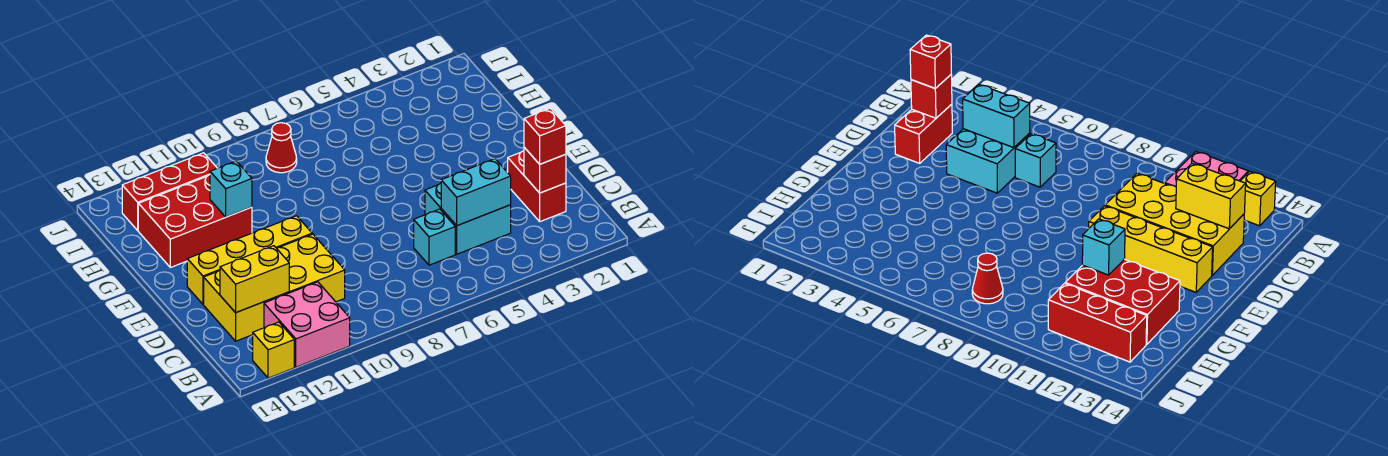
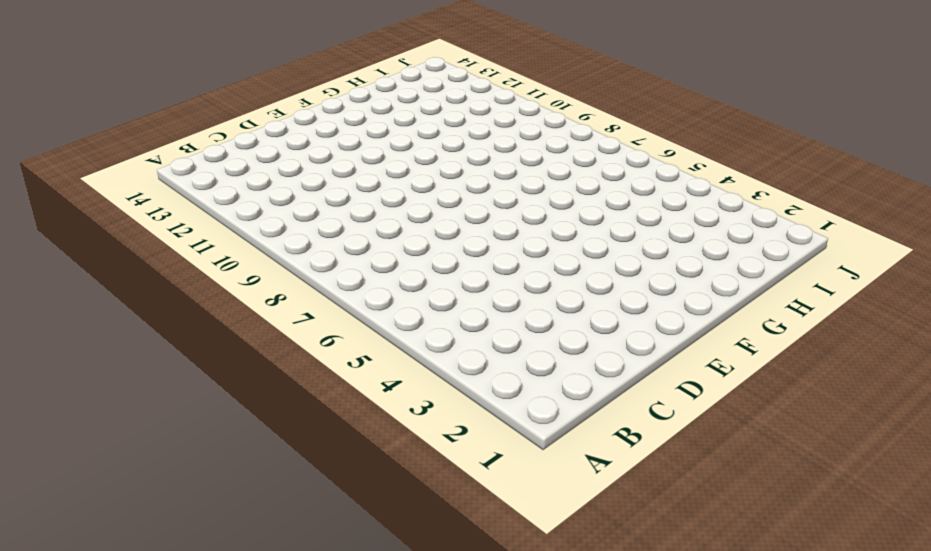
none -> pink 2x2 brick [264,282,350,367]
none -> yellow 1x1 brick [253,322,294,378]
none -> red 1x2 brick [508,151,566,221]

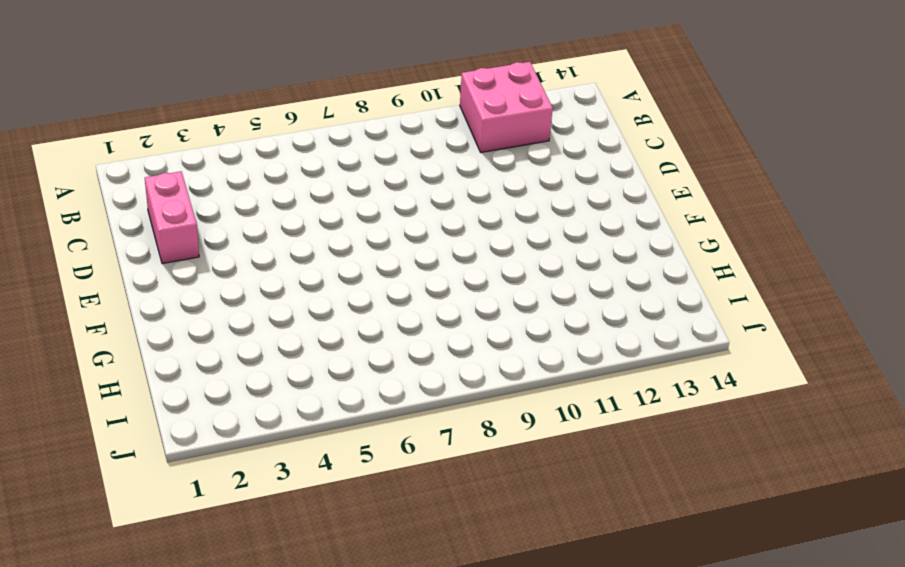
pink 1x2 brick [145,171,199,264] -> red 1x2 brick [508,151,566,221]
none -> yellow 1x1 brick [253,322,294,378]
none -> cyan 2x2 brick [425,183,511,254]
none -> cyan 1x1 brick [414,209,455,265]

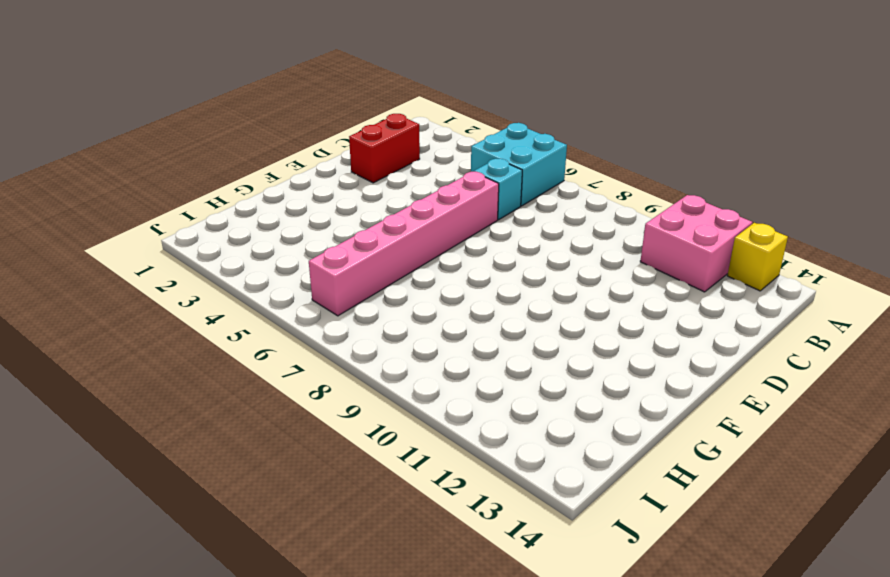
cyan 2x2 brick [471,123,567,206] -> cyan 2x2 brick moved to [425,183,511,254]
pink 1x6 brick [309,172,499,316] -> none
none -> yellow 2x4 brick [204,234,345,341]
none -> yellow 1x4 brick [187,216,312,304]
none -> red 2x3 brick [138,175,252,267]

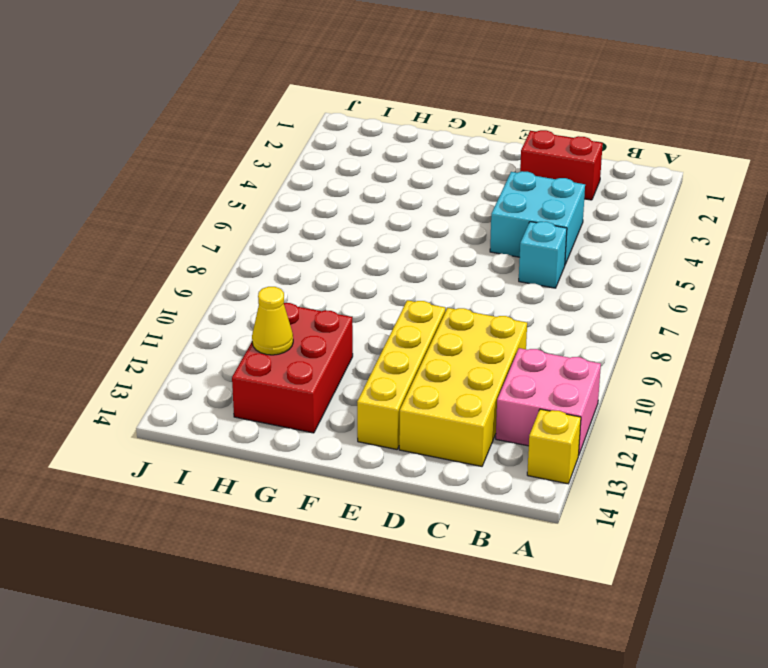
yellow 1x1 cone [252,287,293,355] -> none
none -> red 1x1 cone [266,123,297,173]
none -> red 1x3 brick [122,153,217,230]
none -> red 1x1 brick [524,147,566,193]

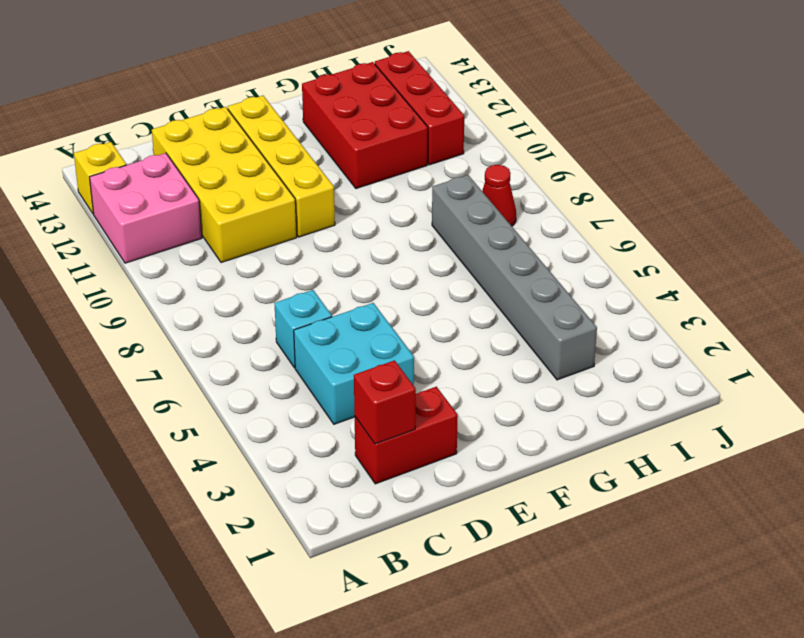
grey 1x6 brick [432,175,597,380] -> none
none -> cyan 1x2 brick [441,159,511,226]
none -> yellow 1x2 brick [220,246,289,313]
none -> cyan 1x1 brick [210,161,252,217]

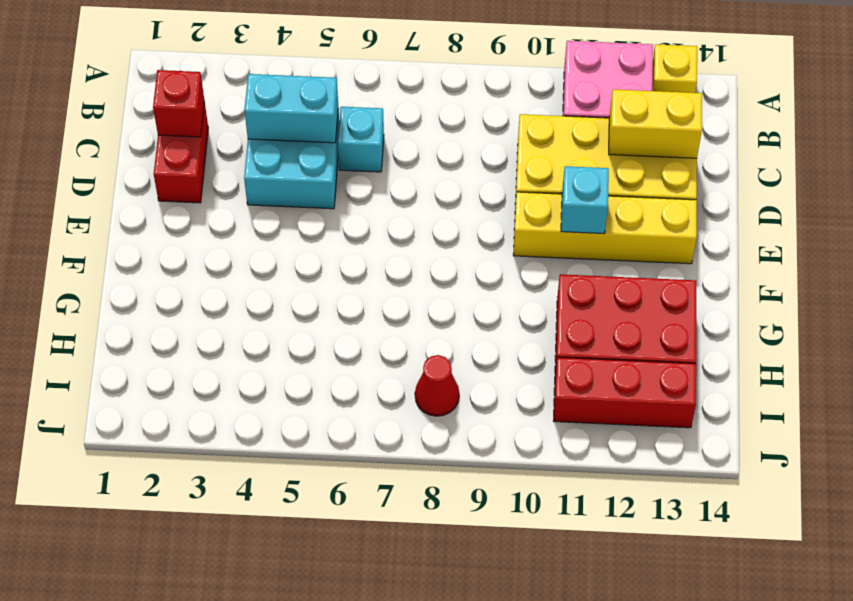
cyan 1x1 brick [561,166,609,234] -> cyan 1x1 brick moved to [210,161,252,217]
none -> red 1x1 brick [524,108,566,164]

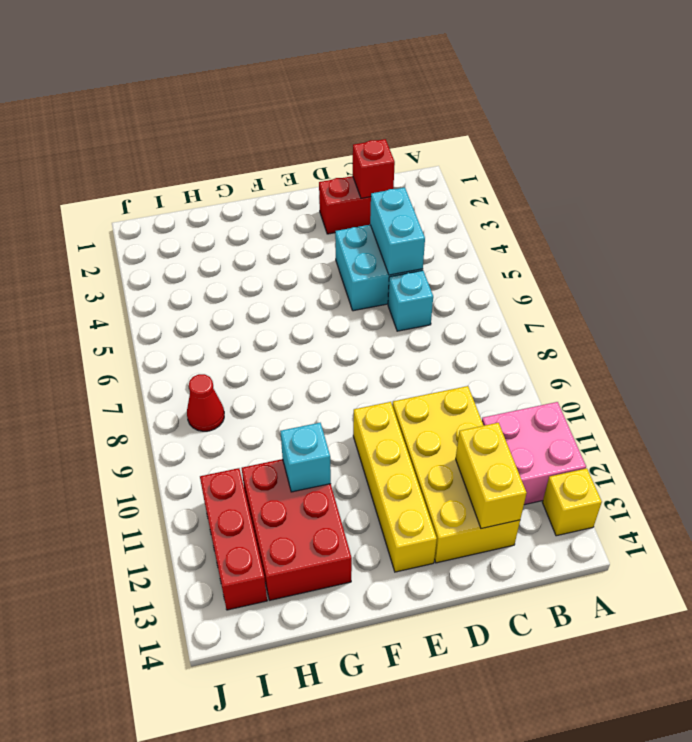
none -> red 1x1 brick [524,108,566,164]

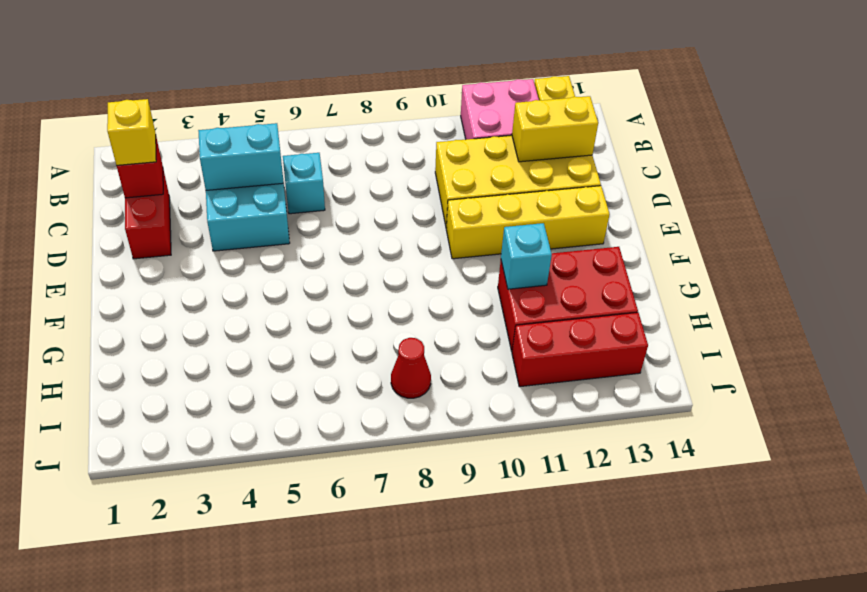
yellow 1x1 brick [107,99,156,165] -> red 1x1 brick [524,108,566,164]

